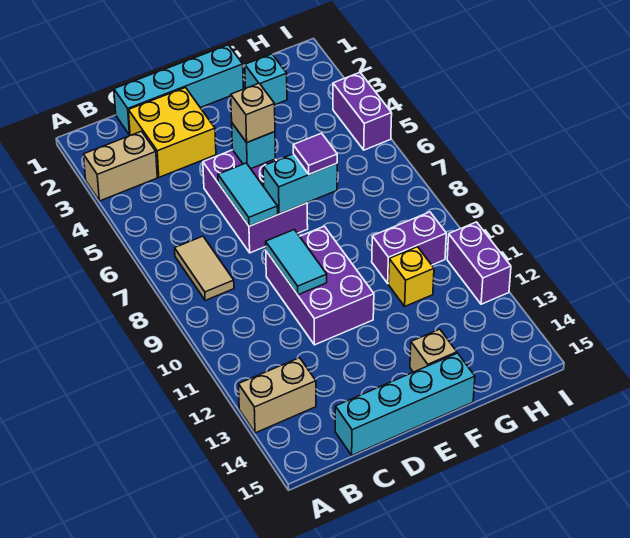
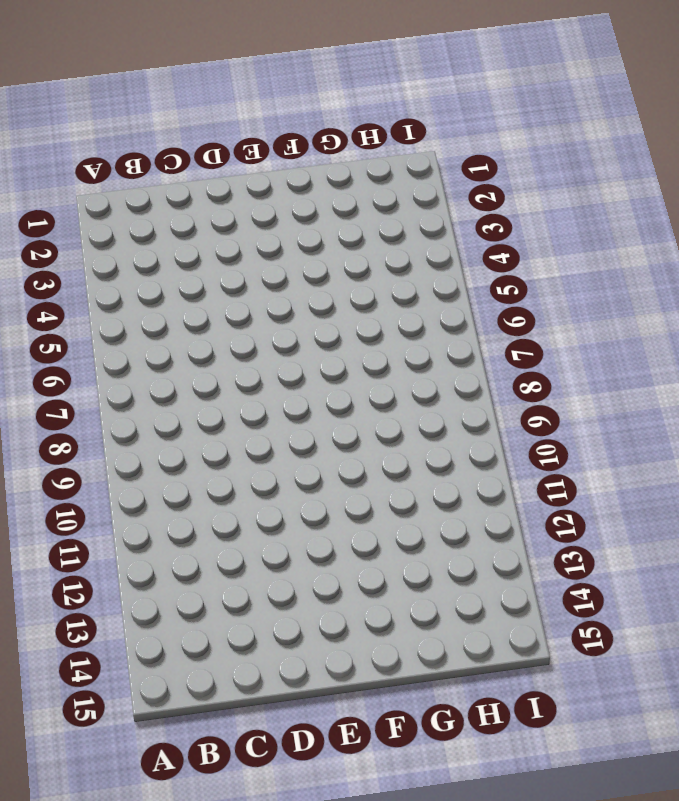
none -> tan 1x2 brick [83,131,157,201]
none -> tan 1x2 brick [239,358,316,433]
none -> tan 1x2 tile [175,236,234,300]

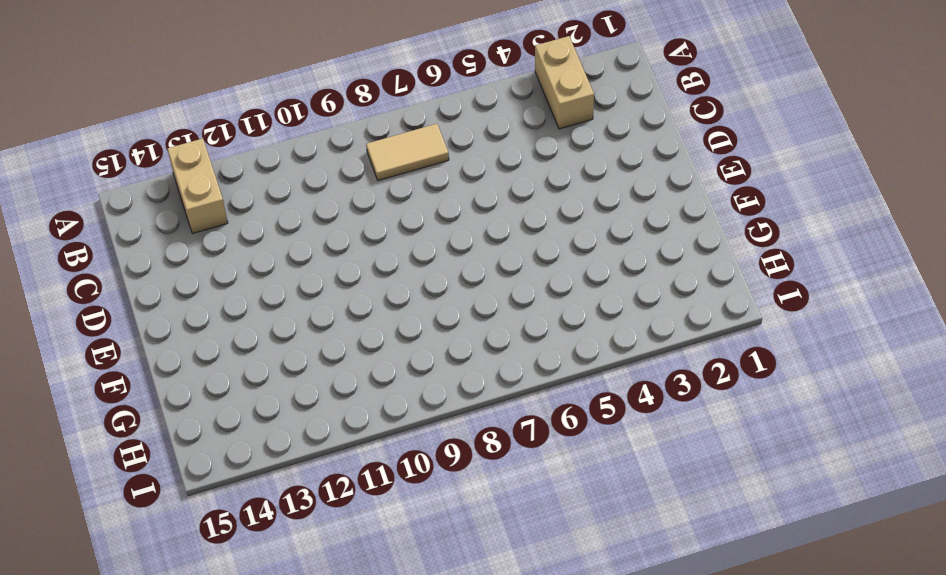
none -> cyan 1x4 brick [114,45,243,135]
none -> yellow 2x2 brick [128,88,216,177]
none -> cyan 1x4 brick [335,353,475,455]

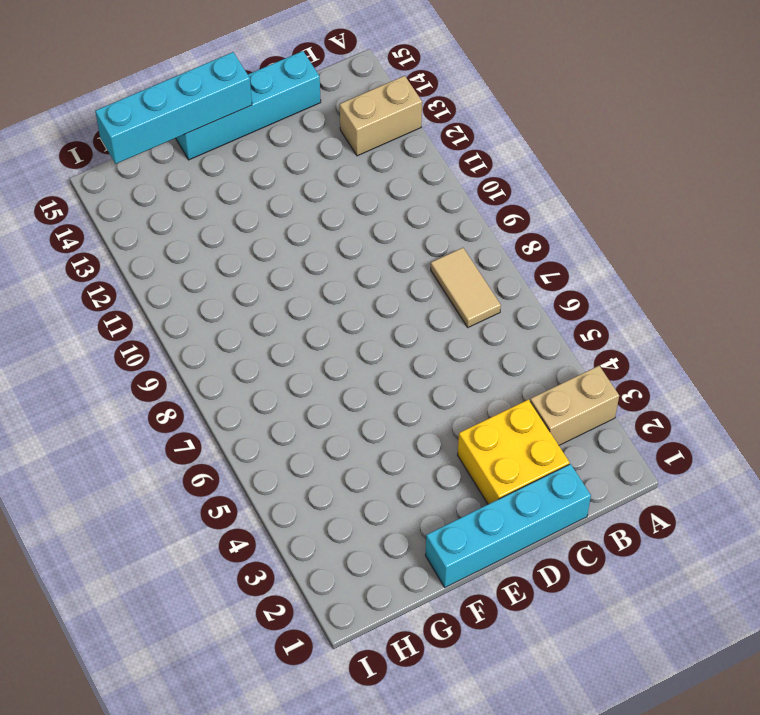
cyan 1x4 brick [95,52,252,164] -> none
none -> purple 2x3 brick [203,150,308,253]
none -> purple 2x3 brick [266,226,374,345]
none -> tan 1x1 brick [410,329,457,372]

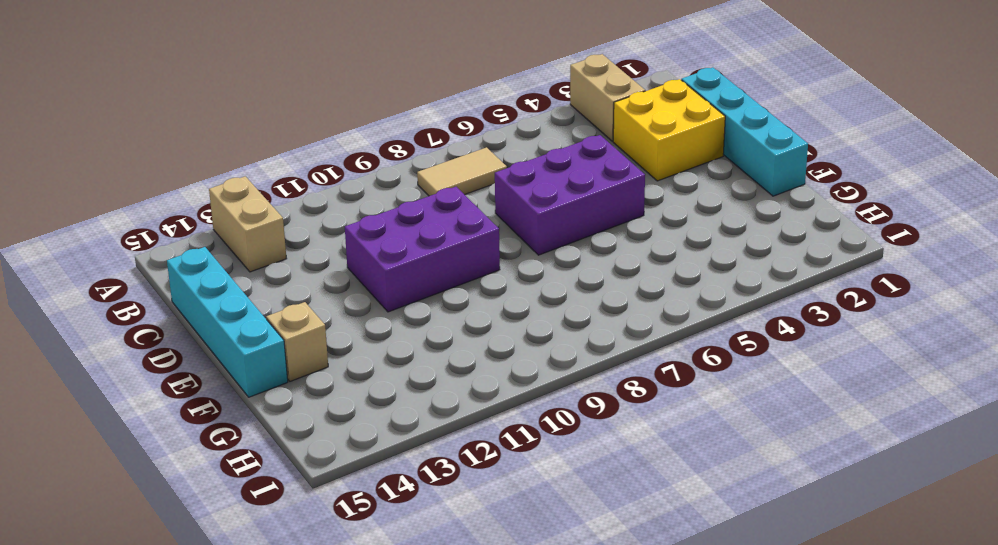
none -> cyan 1x1 brick [245,54,287,105]
none -> purple 1x2 brick [372,212,446,283]
none -> yellow 1x1 brick [389,247,434,306]

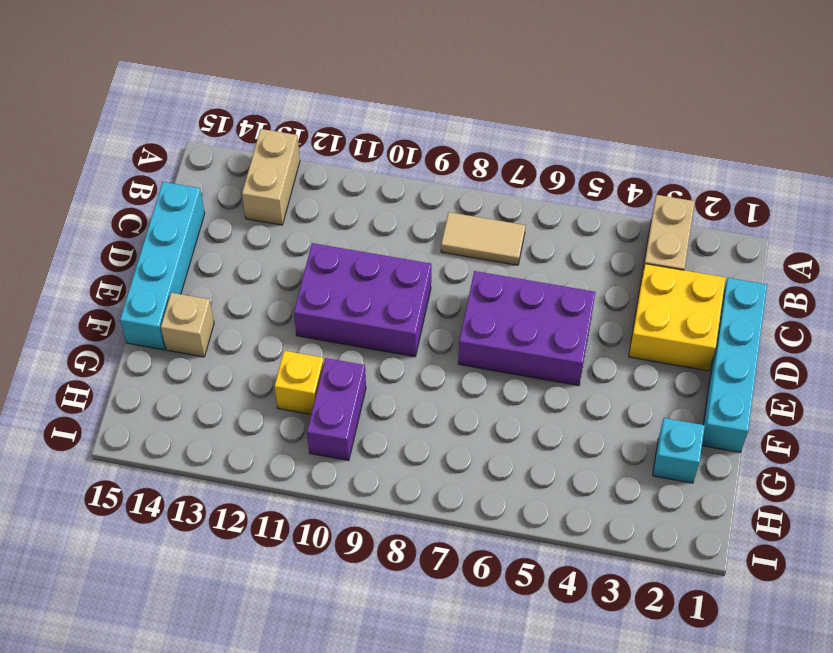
none -> purple 1x2 brick [333,73,392,150]
none -> purple 1x2 brick [447,222,511,304]
none -> cyan 1x2 tile [218,163,278,226]

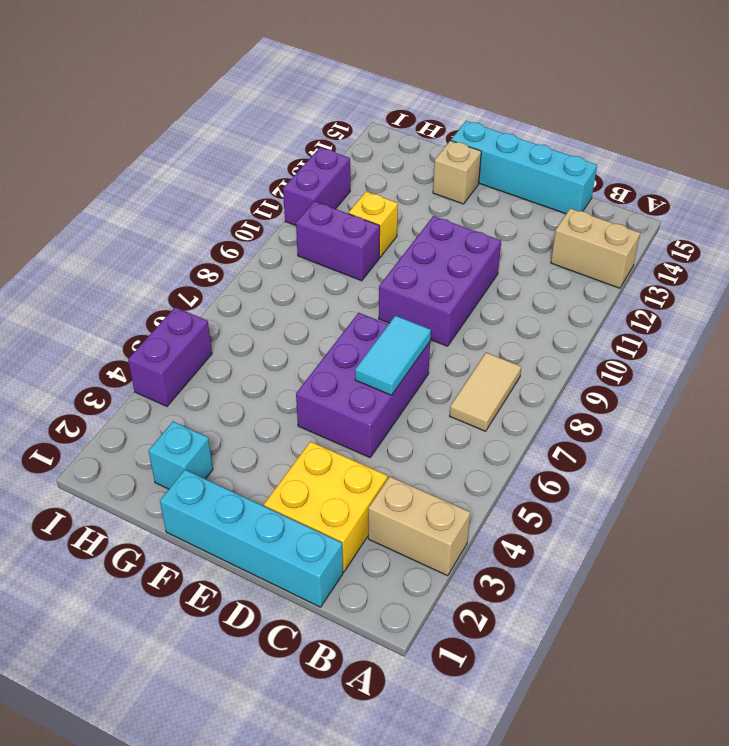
none -> cyan 1x2 tile [266,230,327,295]
none -> cyan 1x1 brick [232,123,275,169]
none -> cyan 1x2 brick [263,154,337,214]

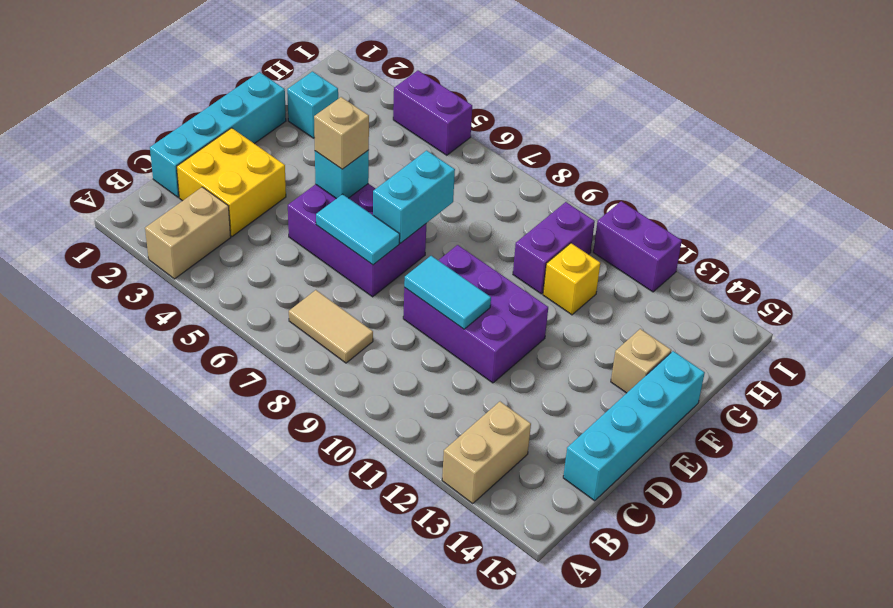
none -> purple 1x1 tile [293,133,337,174]

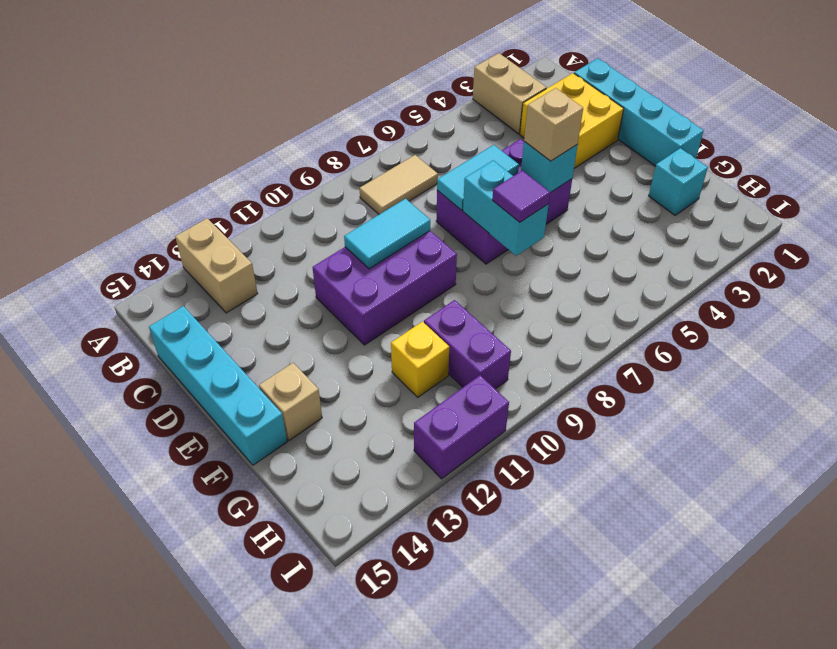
none -> purple 1x2 brick [333,73,392,150]

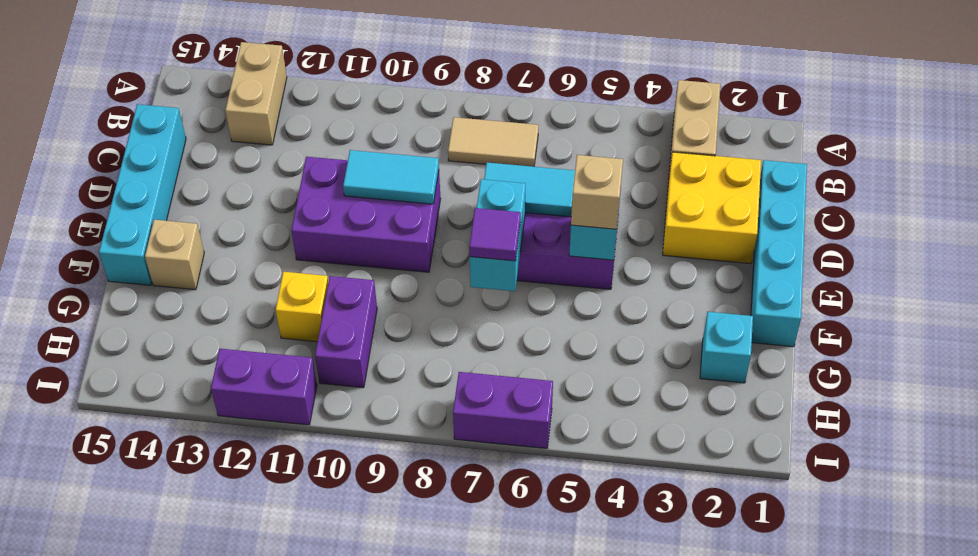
purple 1x2 brick [453,372,553,448] -> purple 1x2 brick moved to [333,73,392,150]

